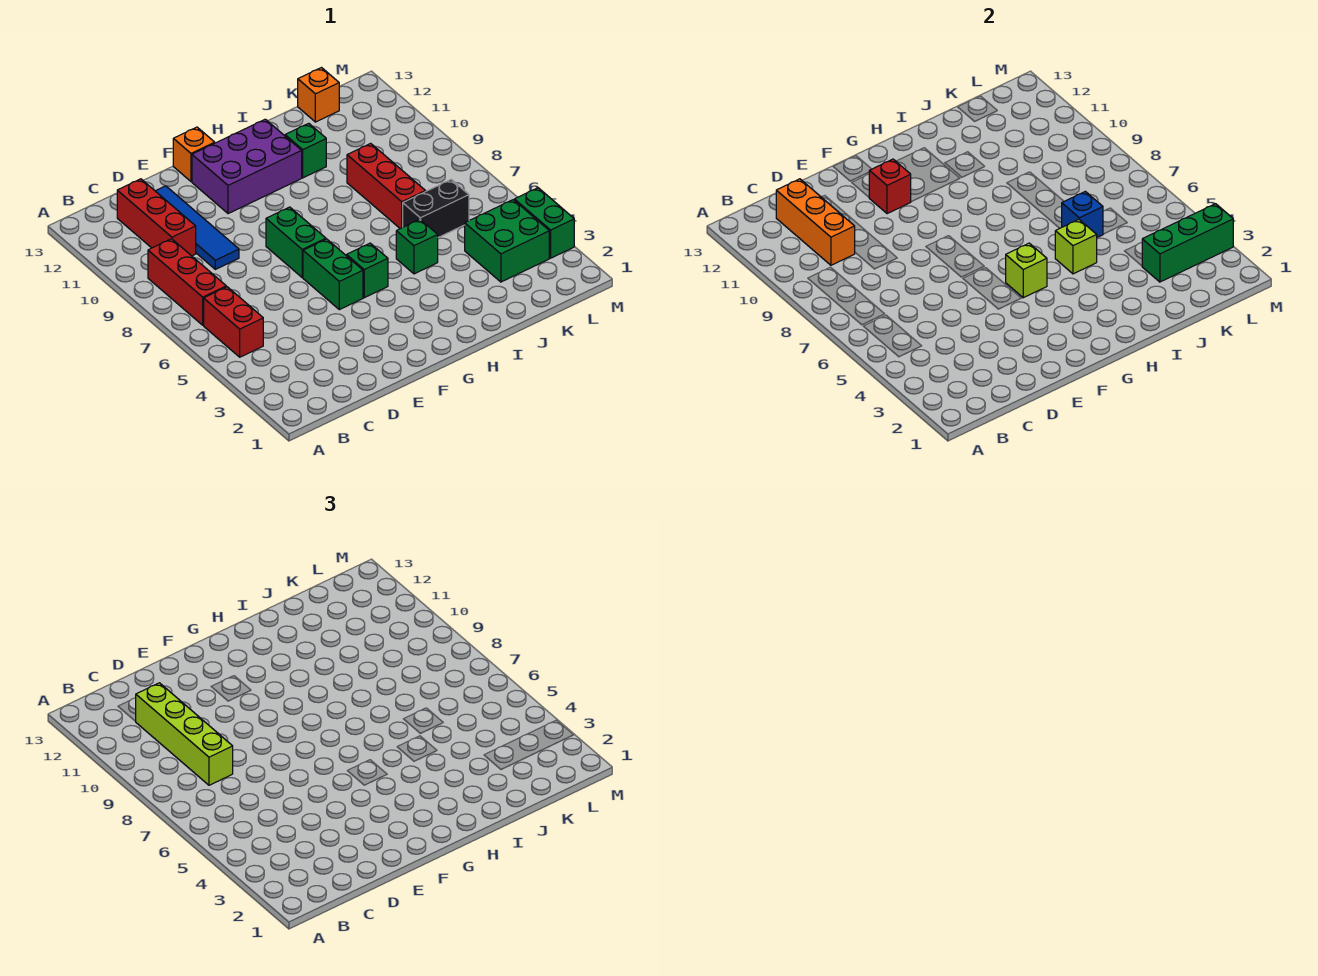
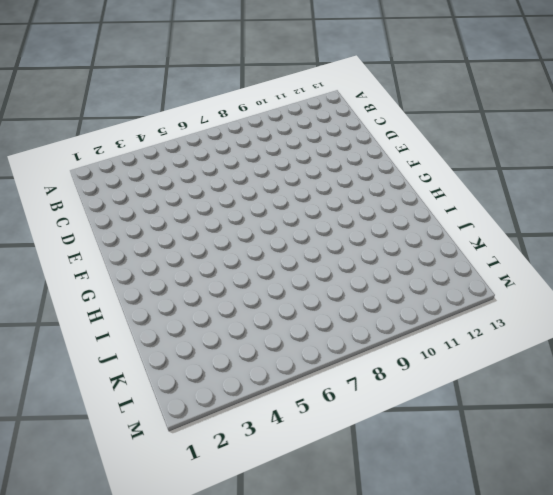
none -> red 1x2 brick [204,287,263,357]
none -> red 1x3 brick [148,239,226,325]
none -> red 1x3 brick [117,179,196,256]

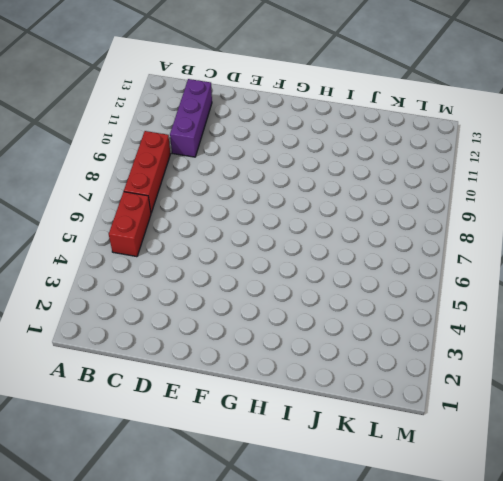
purple 1x3 brick [170,79,212,157] -> red 1x3 brick [117,179,196,256]
none -> blue 1x4 tile [156,186,239,269]
none -> green 1x2 brick [303,239,363,310]
none -> green 1x2 brick [266,207,326,278]

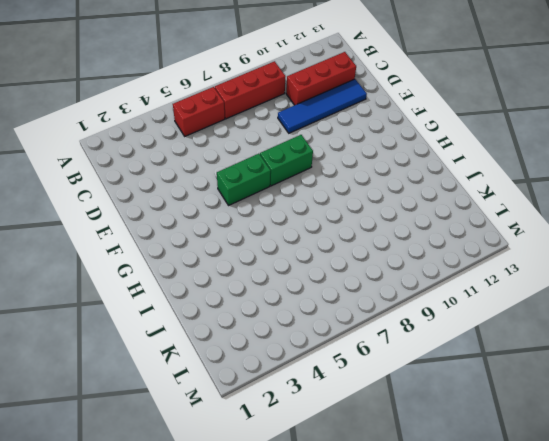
none -> purple 2x3 brick [192,119,302,214]
none -> orange 1x1 brick [173,127,215,182]
none -> green 1x1 brick [347,243,388,298]

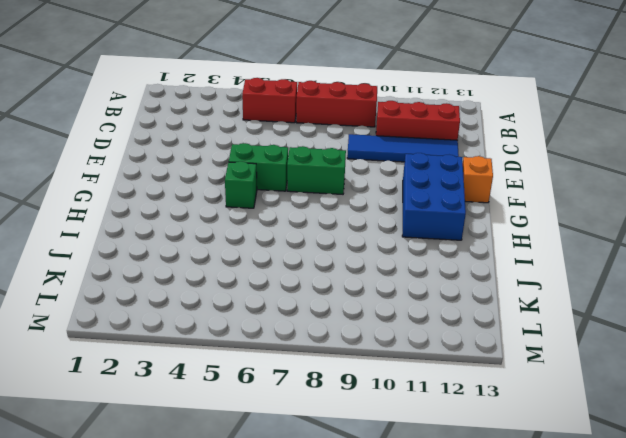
blue 2x3 brick [402,153,466,240] -> purple 2x3 brick [192,119,302,214]
none -> green 1x1 brick [396,220,438,274]
none -> green 1x1 brick [285,123,326,178]
none -> black 1x2 brick [403,180,469,237]

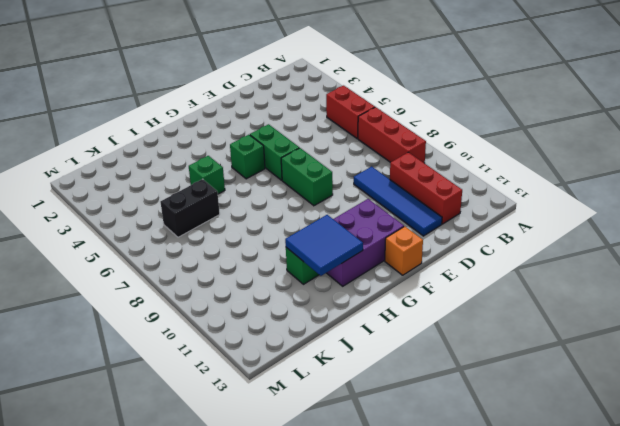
blue 2x2 tile [285,215,363,276] -> none
none -> red 1x3 brick [347,143,426,229]
none -> green 2x2 brick [465,200,549,282]
none -> orange 1x1 brick [298,68,339,122]

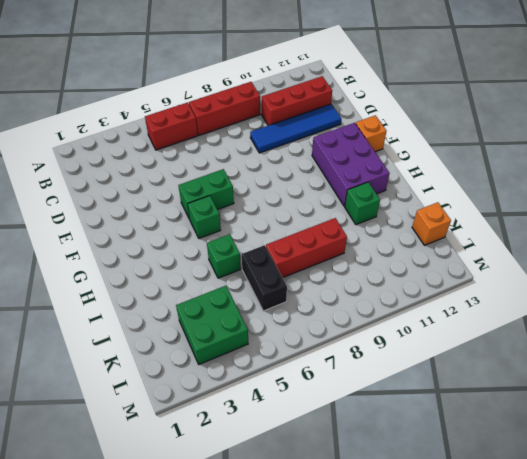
none -> green 1x2 brick [266,207,326,278]
none -> green 1x2 brick [514,188,574,258]
none -> orange 1x3 brick [776,179,855,265]

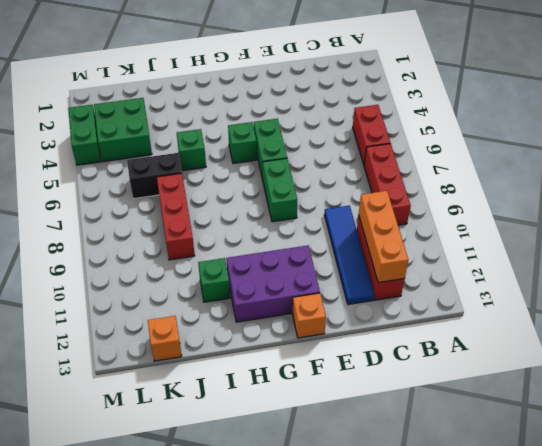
none -> red 1x1 brick [869,159,911,214]
none -> lime 1x1 brick [1006,243,1047,298]
none -> lime 1x1 brick [1055,220,1097,274]

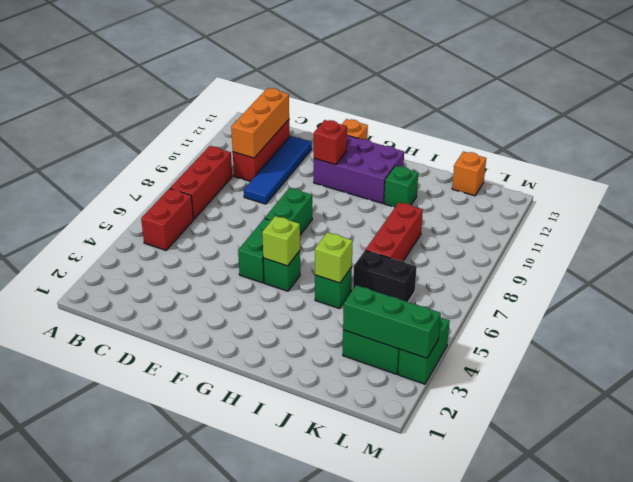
none -> blue 1x1 brick [1062,191,1103,237]
none -> lime 1x4 brick [135,683,233,785]

